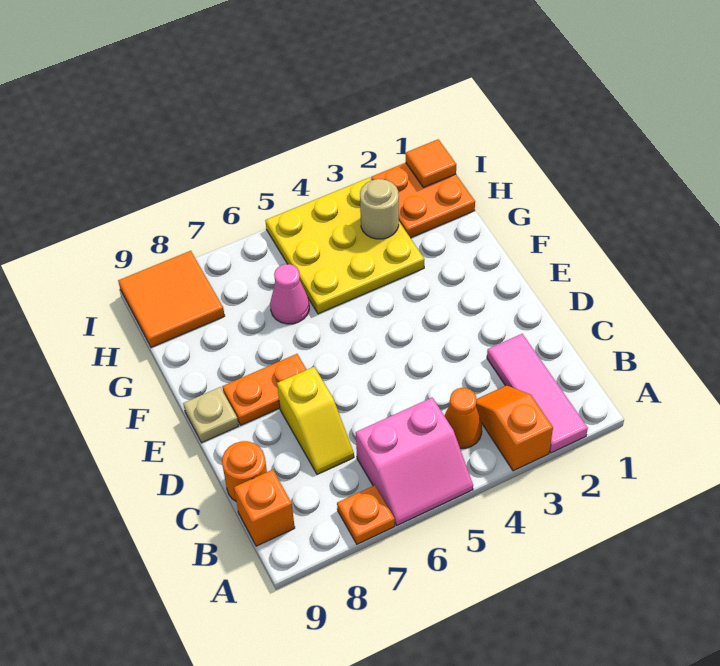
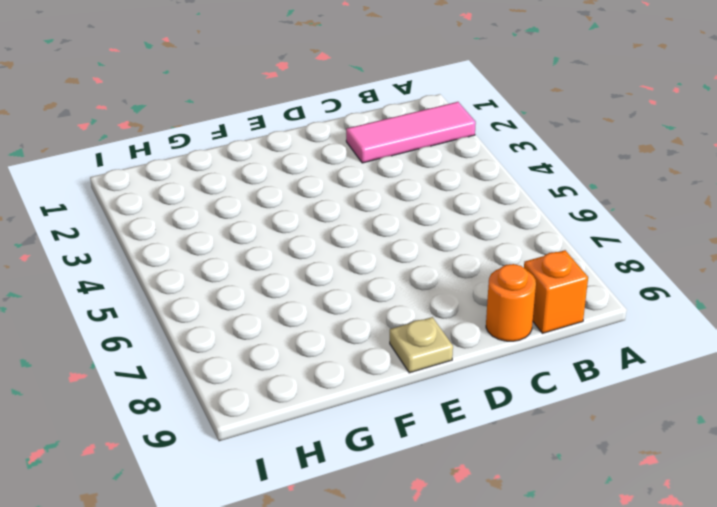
none -> orange 1x2 slope [476,385,553,471]
none -> pink 2x2 slope [356,398,473,525]
none -> orange 1x1 plate [337,485,395,544]

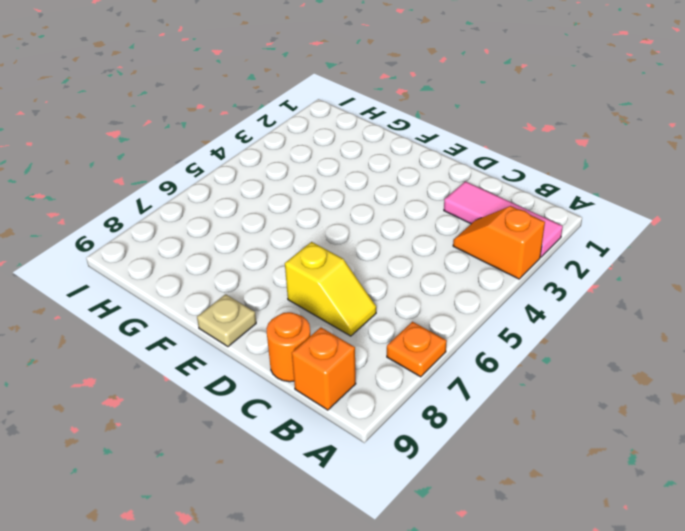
none -> pink 2x2 slope [356,398,473,525]
none -> orange 1x1 cone [444,388,482,448]
none -> orange 1x2 plate [222,354,307,425]

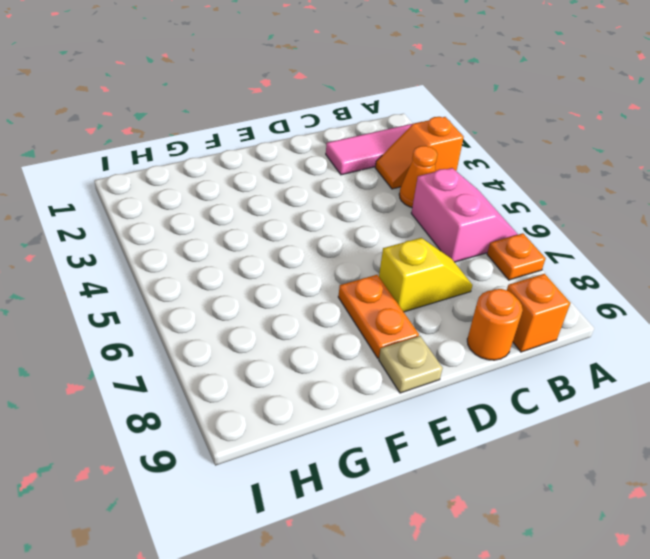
none -> yellow 3x3 plate [265,178,424,314]
none -> pink 1x1 cone [270,264,309,324]
none -> orange 2x2 plate [371,163,475,238]

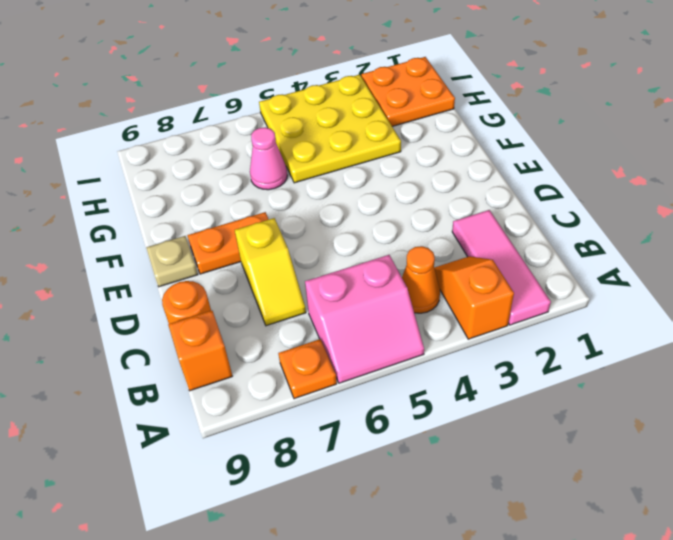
none -> orange 2x2 tile [118,251,225,347]
none -> tan 1x1 round brick [360,179,399,239]
none -> orange 1x1 tile [406,139,456,187]

